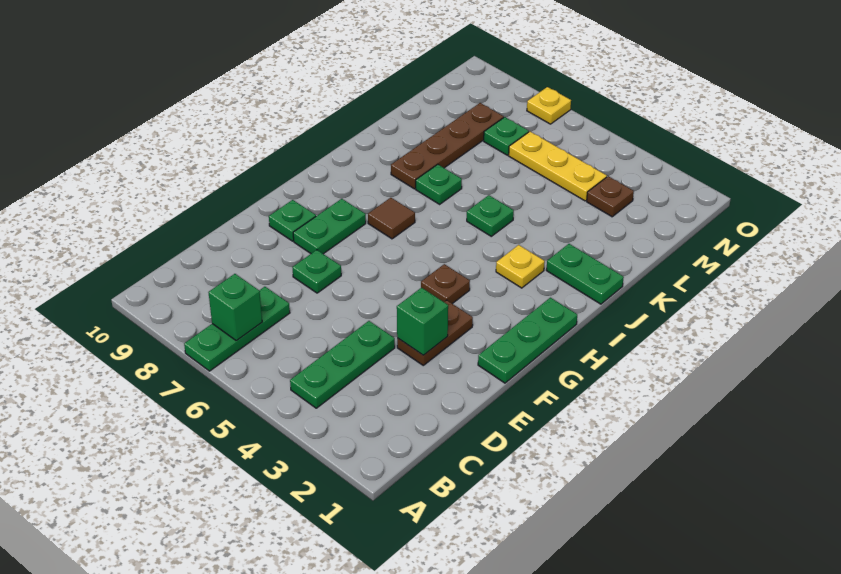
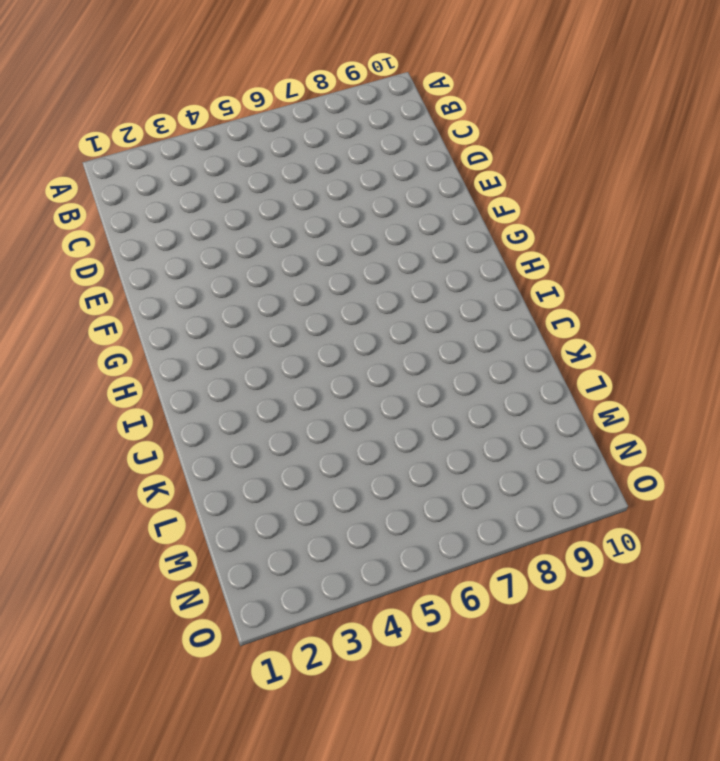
none -> green 1x3 plate [184,287,290,371]
none -> green 1x3 plate [290,321,395,408]
none -> brown 1x2 plate [397,300,473,365]

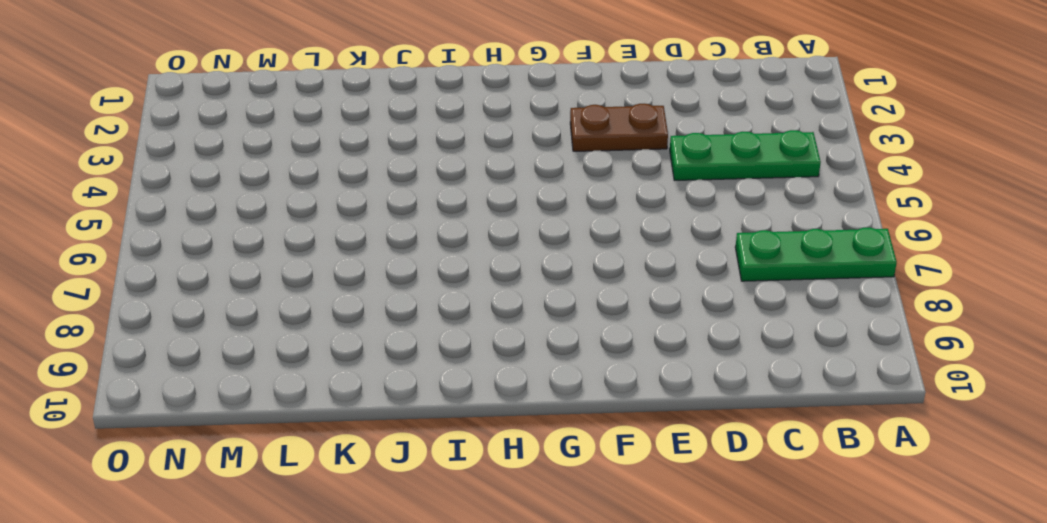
none -> green 1x1 plate [292,250,341,293]
none -> green 1x3 plate [478,298,577,383]
none -> green 1x2 plate [293,199,366,254]

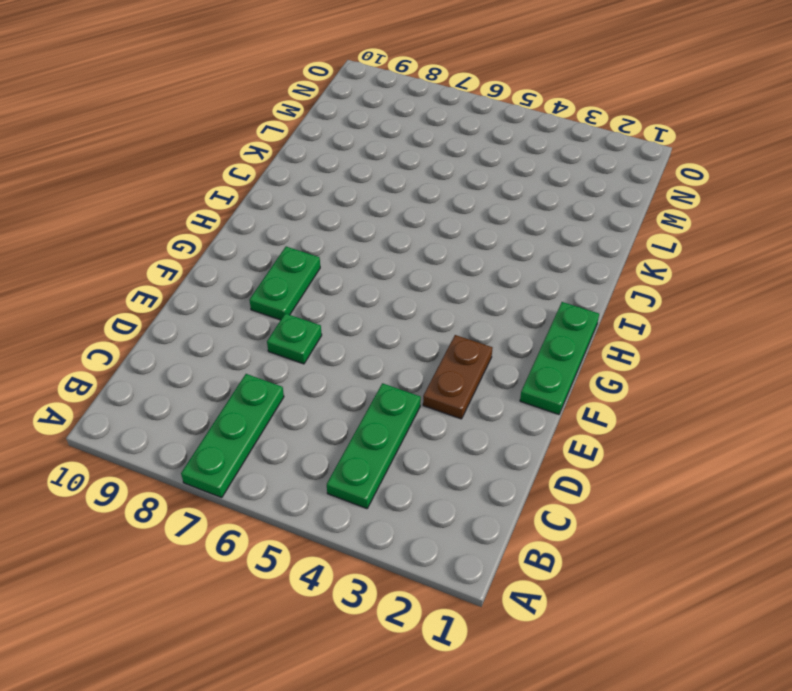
none -> green 1x1 plate [269,200,316,241]
none -> brown 1x1 plate [421,264,470,304]
none -> brown 1x1 tile [368,198,415,239]

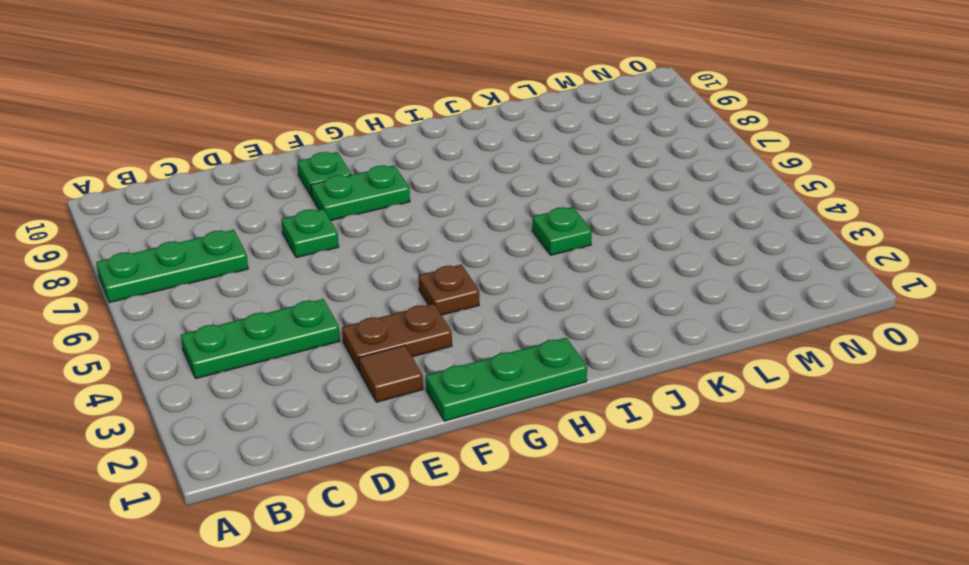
brown 1x1 tile [359,345,423,402] -> brown 1x1 tile moved to [368,198,415,239]
none -> yellow 1x1 plate [496,245,545,288]
none -> green 1x2 plate [546,244,624,304]
none -> green 1x1 plate [416,164,462,204]

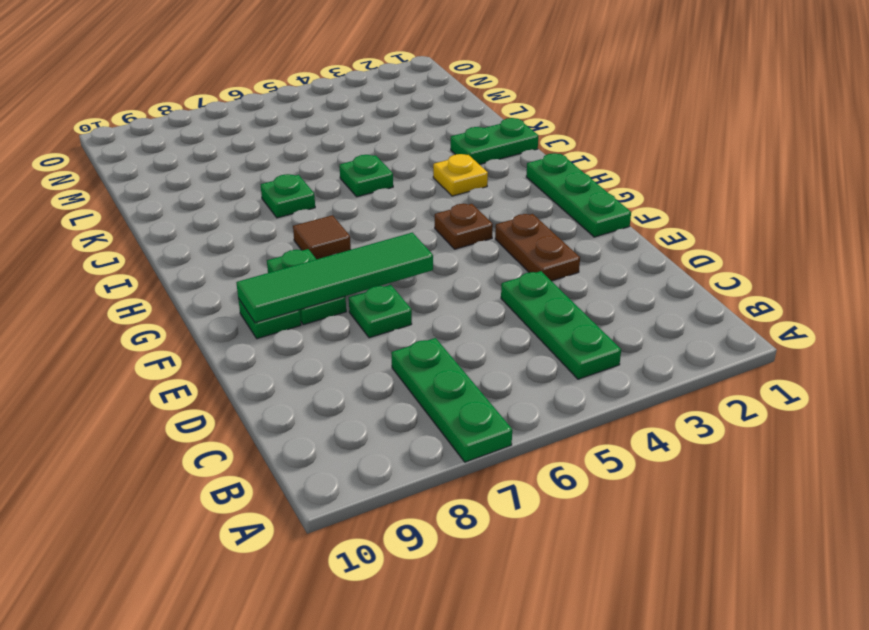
green 1x4 tile [236,233,433,323] -> none
none -> brown 1x4 plate [391,103,504,189]
none -> brown 1x1 plate [587,176,634,217]
none -> yellow 1x3 plate [509,132,607,201]

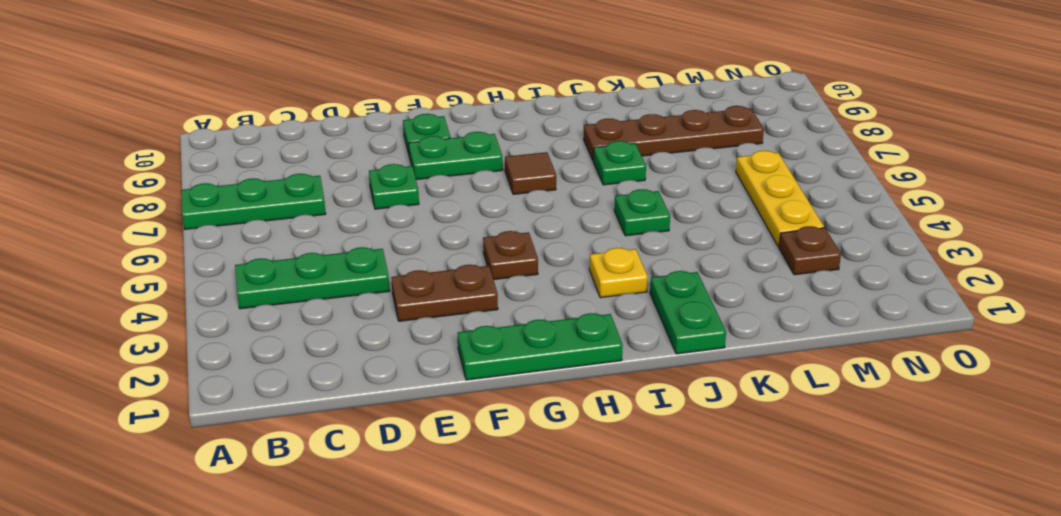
none -> green 1x1 plate [484,117,529,155]
none -> yellow 1x1 plate [527,87,571,124]
none -> green 1x1 brick [208,274,262,341]

